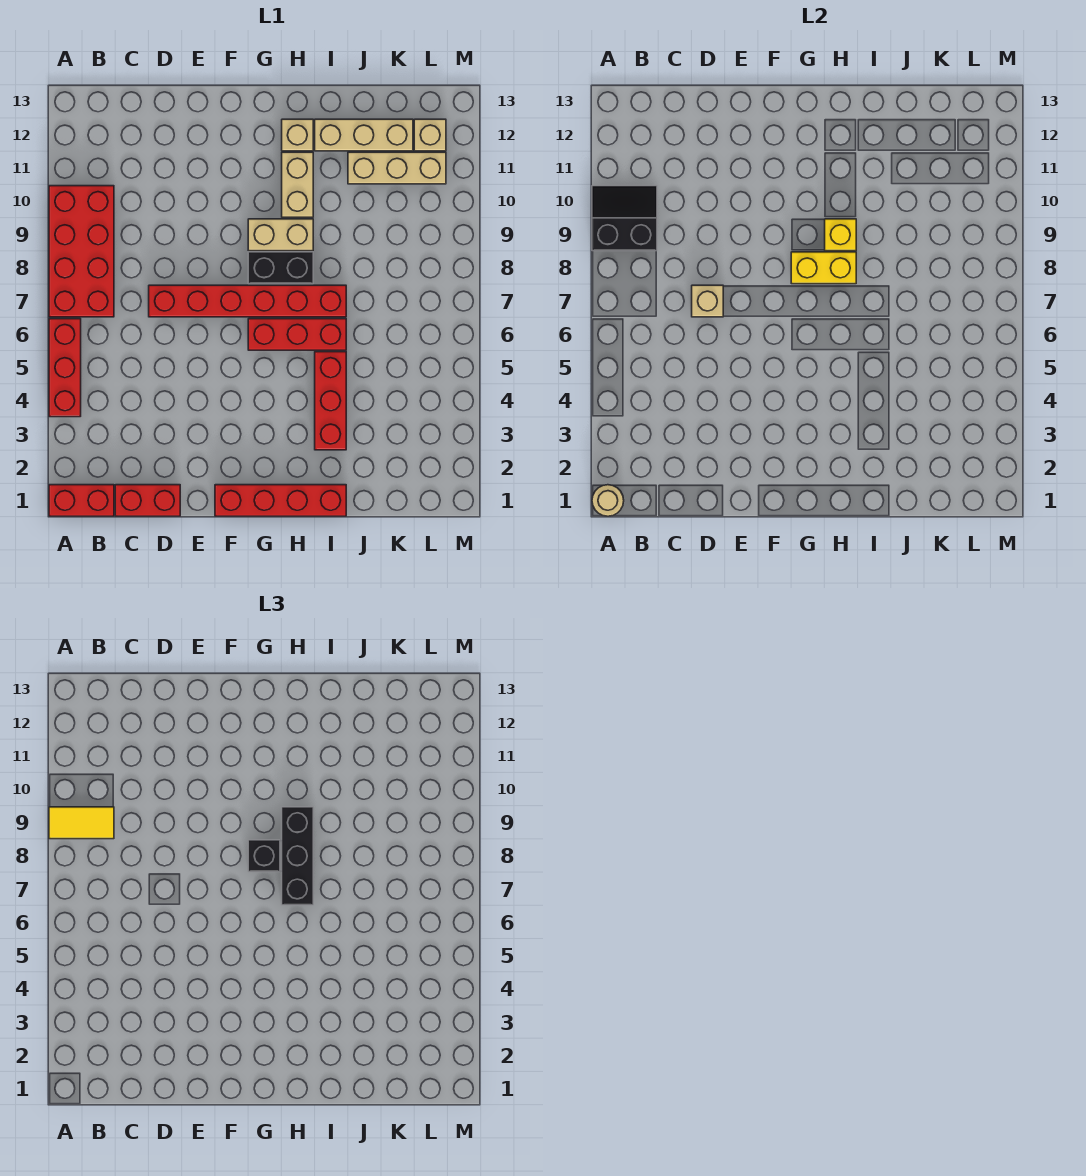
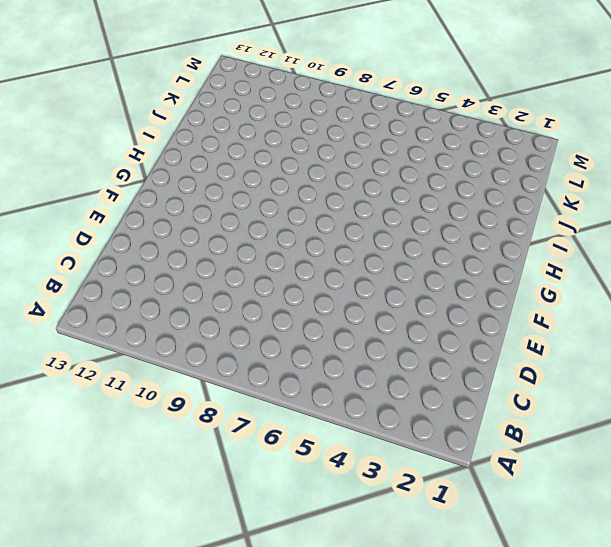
none -> red 1x2 brick [49,485,114,516]
none -> red 1x3 brick [49,319,81,417]
none -> red 2x4 brick [49,186,114,317]

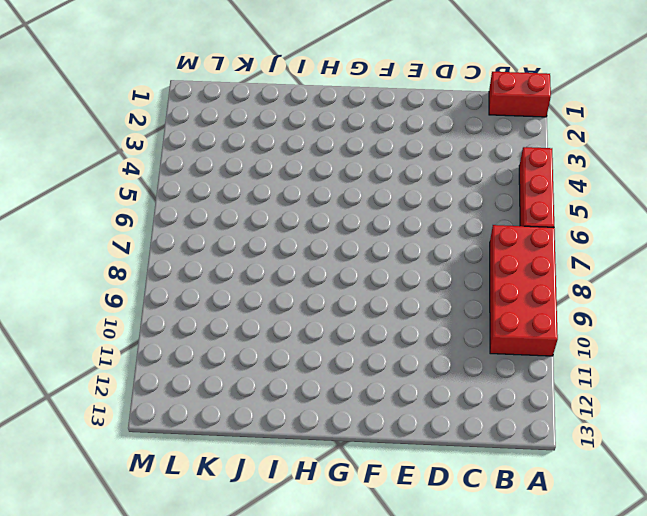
none -> red 1x2 brick [115,485,180,516]
none -> red 1x6 brick [149,285,346,317]
none -> red 1x4 brick [215,485,346,516]

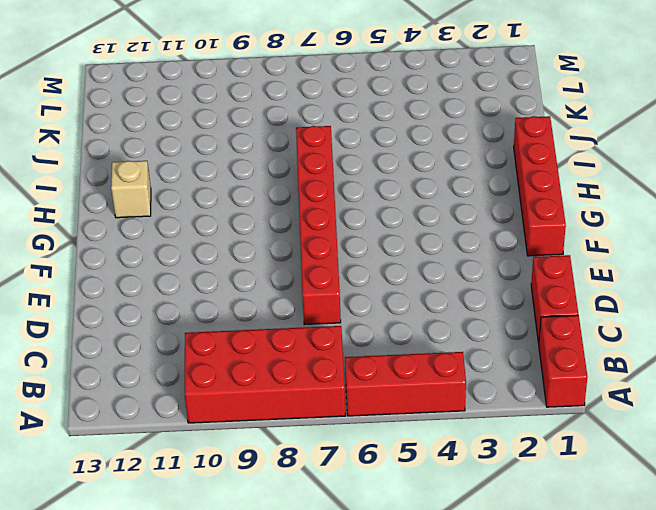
none -> red 1x3 brick [248,319,346,350]
none -> black 1x2 brick [248,252,313,284]
none -> tan 1x2 brick [248,219,313,251]

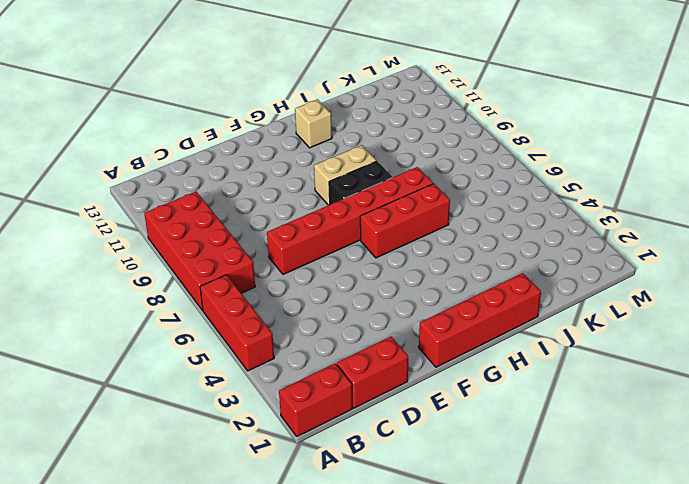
none -> tan 1x2 brick [282,152,313,217]
none -> red 1x3 brick [315,352,346,450]
none -> tan 1x3 brick [315,119,413,151]

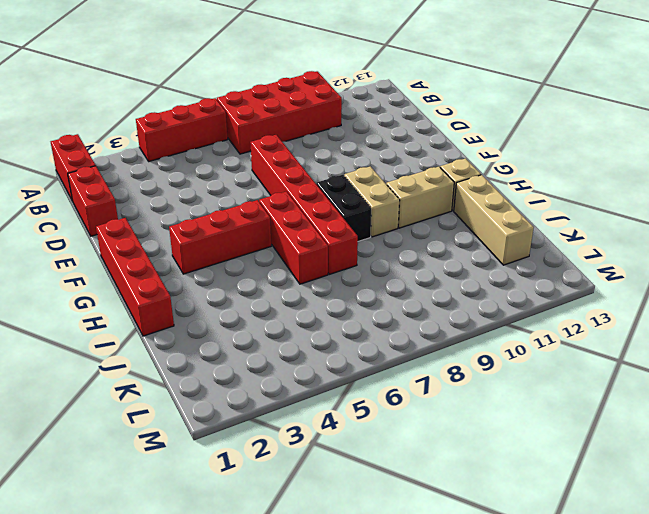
red 1x3 brick [169,200,271,274] -> red 1x3 brick moved to [315,352,346,450]
none -> tan 1x3 brick [348,152,446,184]
none -> tan 1x1 brick [414,119,446,151]
none -> tan 1x1 round brick [592,485,624,516]

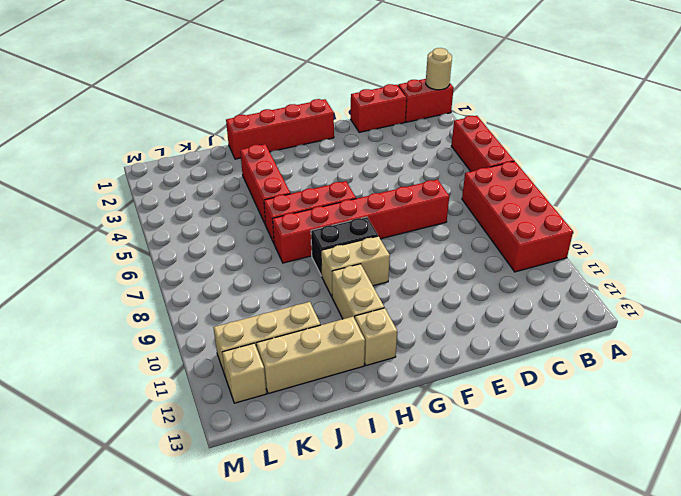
none -> black 2x2 slope [592,186,657,251]
none -> tan 1x1 brick [692,285,723,317]
none -> yellow 1x2 brick [791,252,856,284]

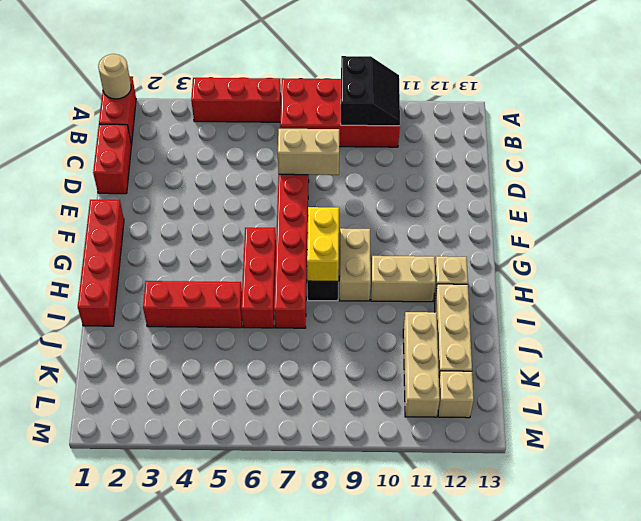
tan 1x2 brick [278,129,339,175] -> tan 1x1 brick [692,285,723,317]
none -> yellow 1x1 brick [825,219,856,251]
none -> yellow 1x2 tile [49,807,114,839]
none -> black 1x1 brick [248,840,280,872]

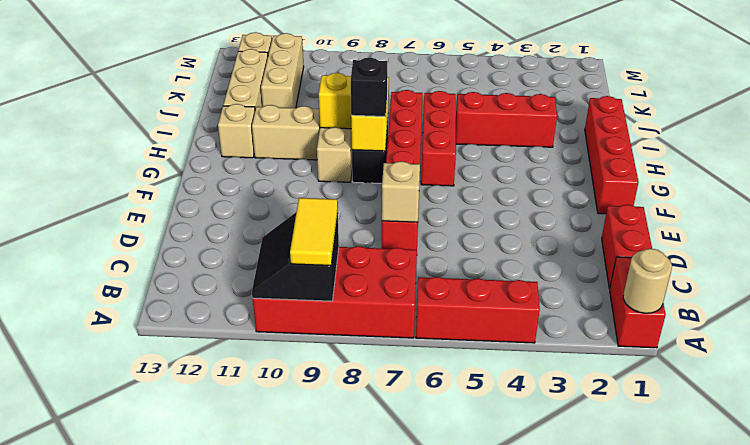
none -> black 1x3 brick [282,807,313,905]

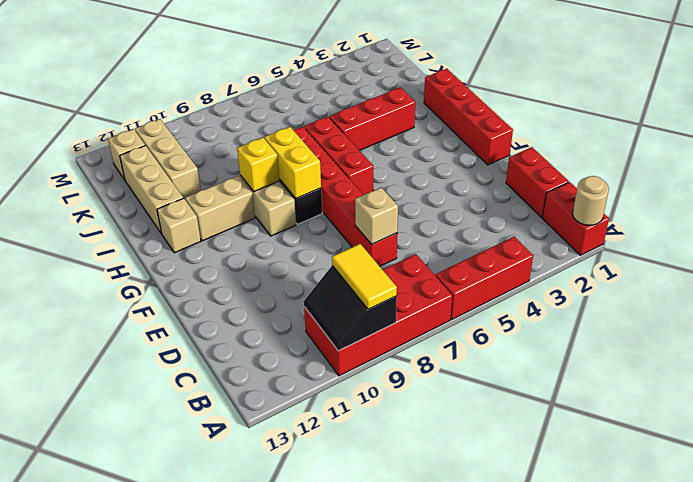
none -> black 1x1 brick [248,840,280,872]
none -> black 1x3 brick [282,807,313,905]

